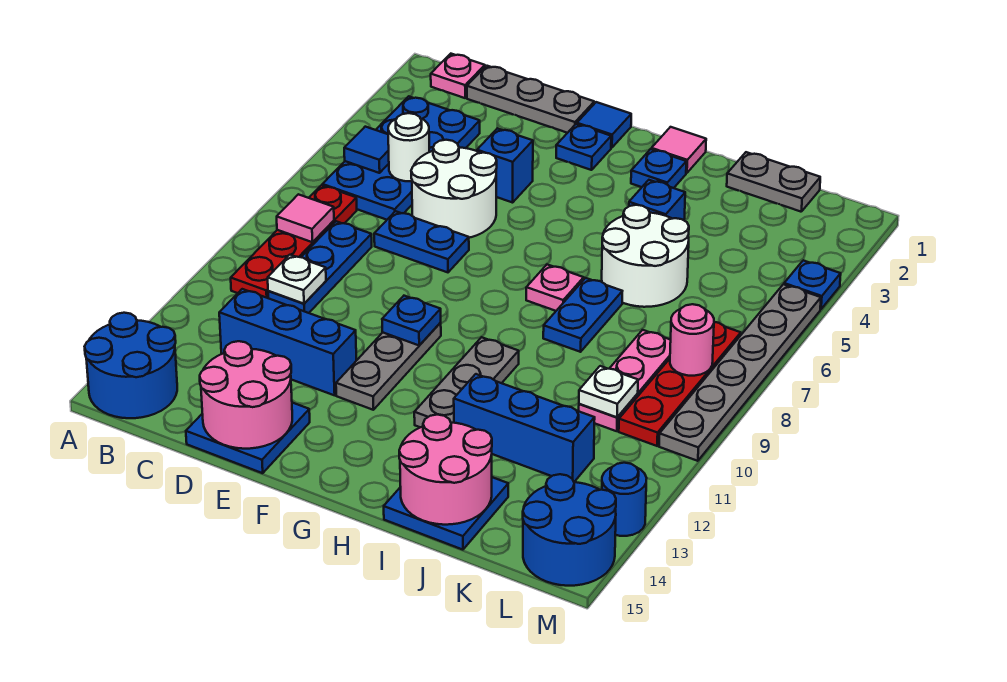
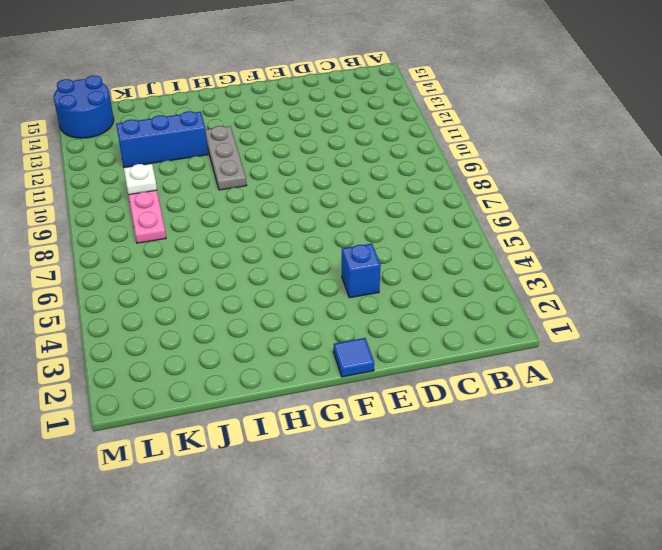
none -> blue 2x2 round brick [85,313,177,418]
none -> pink 1x1 plate [431,54,485,98]
none -> blue 2x4 plate [322,96,480,220]
none -> red 1x4 plate [231,185,357,298]

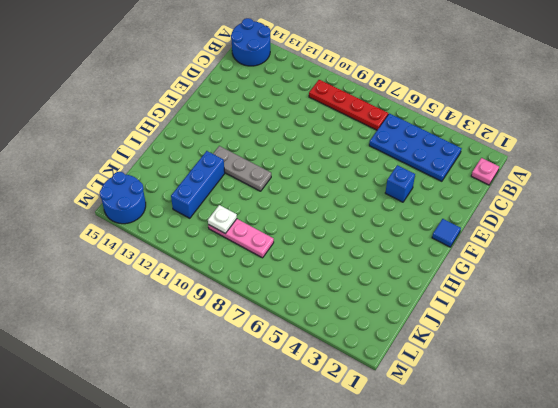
none -> grey 1x3 plate [467,66,594,133]
none -> blue 1x3 plate [268,221,372,313]
none -> blue 1x3 brick [219,289,356,395]
none -> white 2x2 round brick [411,140,497,238]

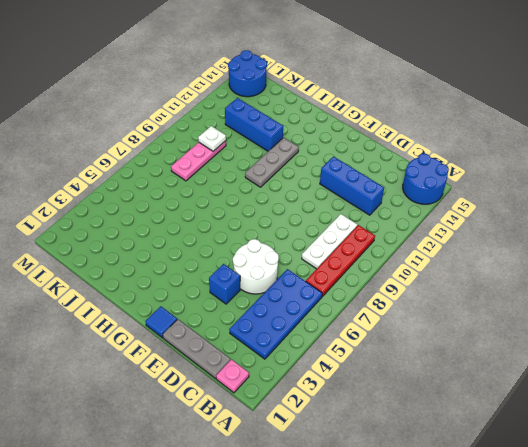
white 1x3 plate [302,214,357,269] -> blue 1x3 plate [268,221,372,313]
none -> blue 1x2 plate [374,211,469,272]
none -> blue 2x2 plate [186,403,310,473]
none -> blue 1x1 plate [556,124,611,170]
none -> grey 1x3 plate [336,322,441,410]

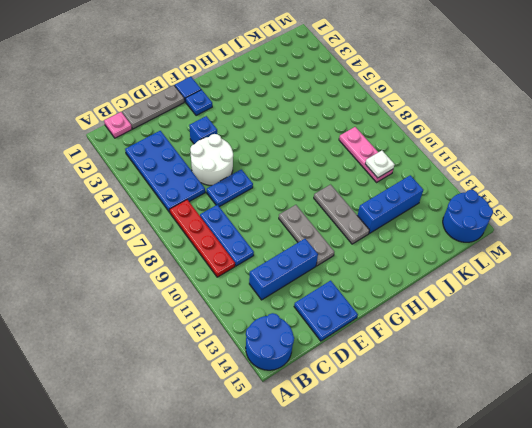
none -> pink 1x1 tile [651,127,706,173]
none -> blue 1x1 plate [631,149,686,188]
none -> pink 1x1 plate [526,265,584,311]
none -> blue 1x1 brick [629,180,685,220]

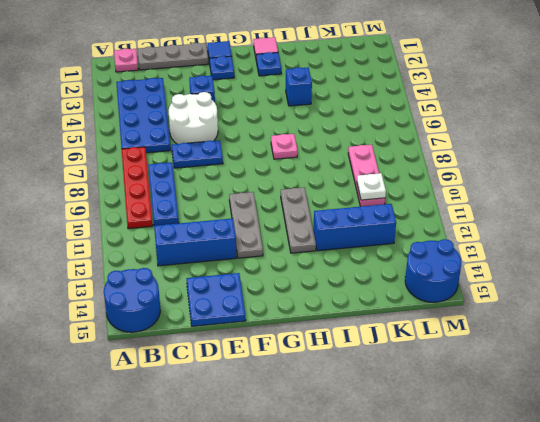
none -> white 2x2 round brick [602,205,689,307]
none -> blue 1x2 plate [543,278,622,352]
none -> blue 2x2 plate [384,477,508,550]
none -> grey 1x2 plate [727,152,820,212]

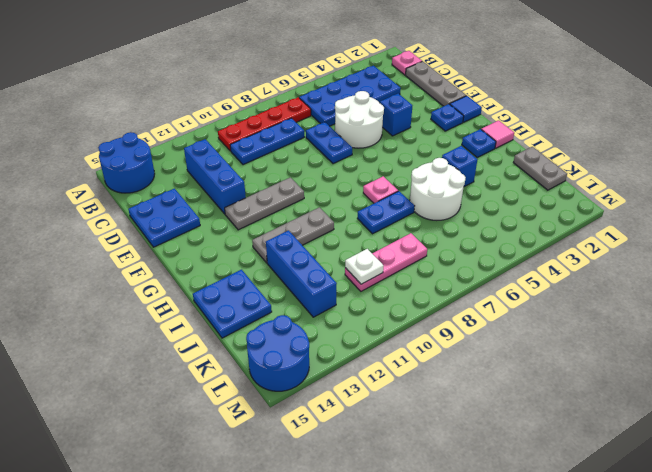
none -> red 1x4 plate [619,322,741,446]
none -> blue 1x1 plate [784,260,841,309]
none -> grey 1x6 plate [659,284,821,461]
none -> blue 1x1 round brick [602,463,647,536]

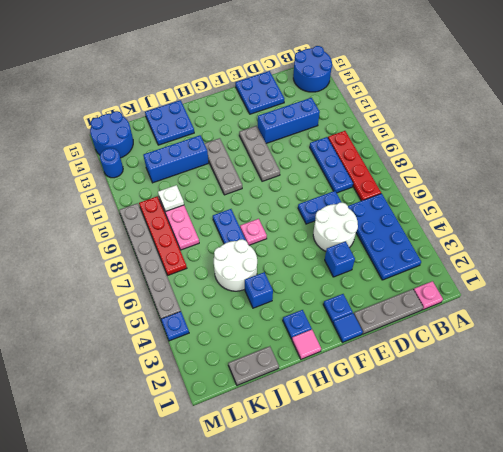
none -> blue 1x1 tile [344,127,389,173]
none -> pink 1x1 tile [277,194,334,242]
none -> white 1x1 round brick [388,113,429,181]
none -> white 1x1 plate [268,255,326,304]

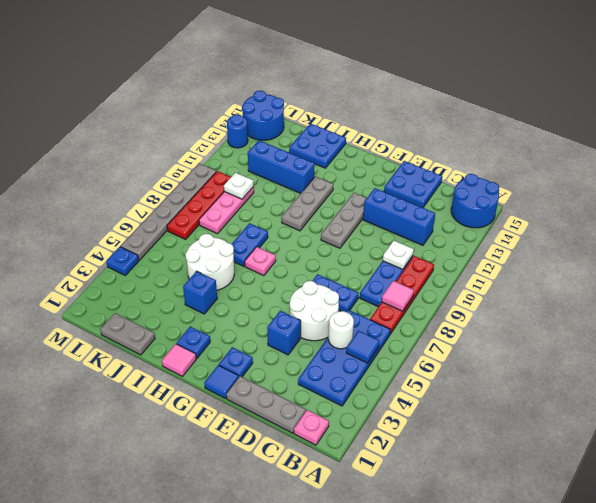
none -> pink 2x2 round brick [200,341,292,449]
none -> blue 1x1 plate [382,296,441,345]
none -> pink 2x2 round brick [399,415,492,525]
none -> pink 1x1 round brick [670,304,714,376]

